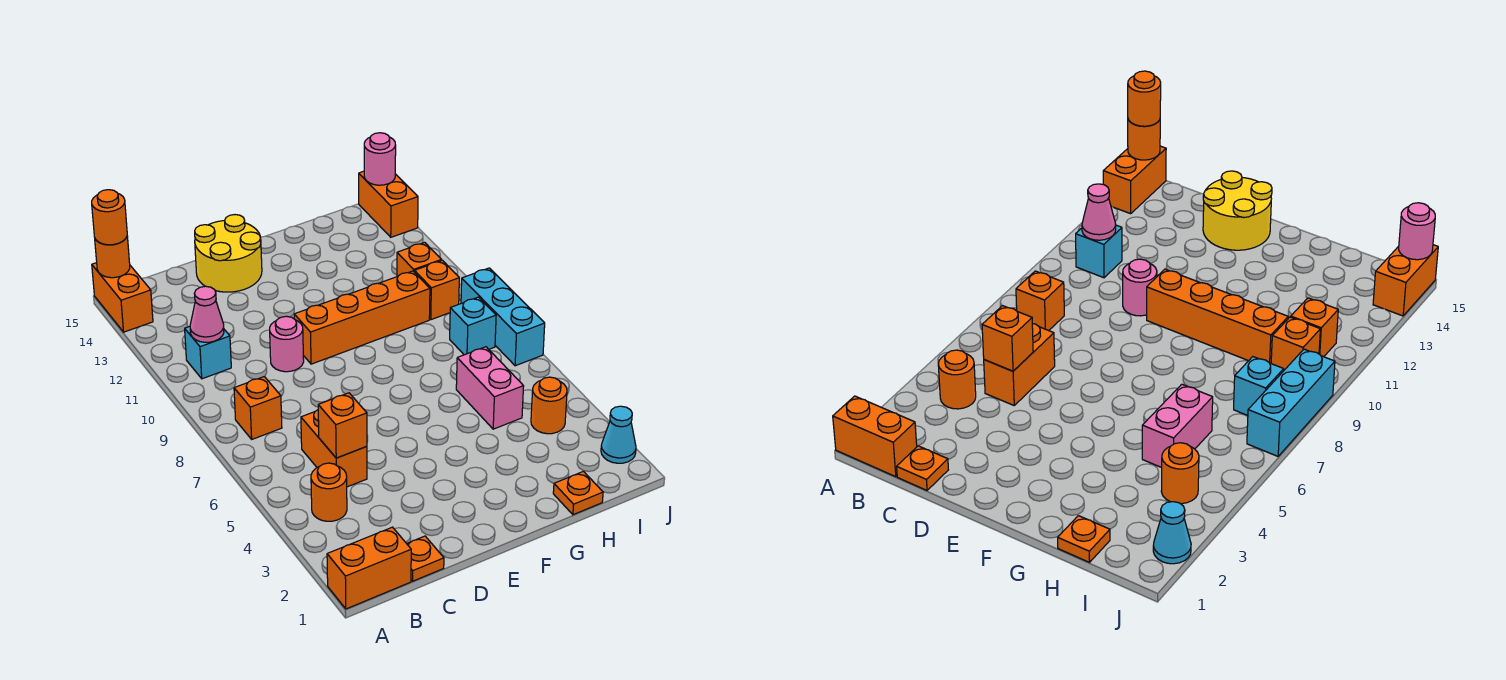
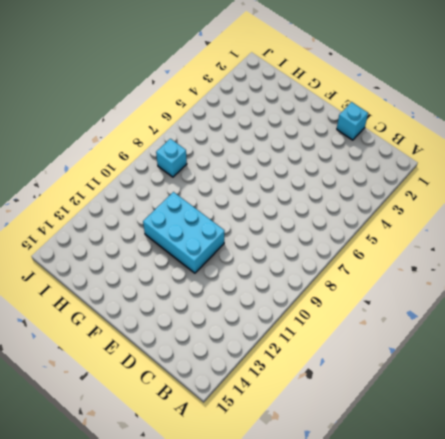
cyan 1x1 brick [337,102,368,140] -> cyan 1x1 brick moved to [185,326,231,379]
cyan 2x3 brick [143,192,225,273] -> orange 1x4 brick [294,271,430,364]
none -> orange 1x2 brick [327,527,411,609]
none -> orange 1x2 brick [92,263,153,332]
none -> orange 1x1 round brick [311,463,347,521]

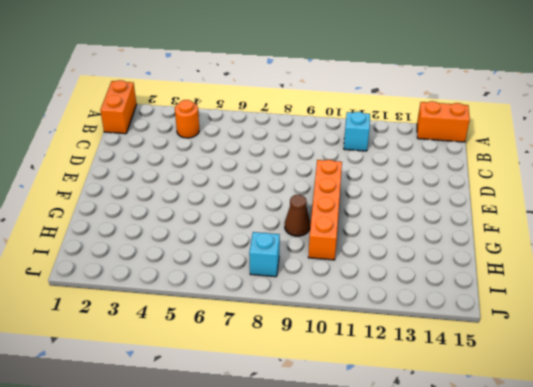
brown 1x1 cone [285,195,310,236] -> none
none -> orange 1x1 brick [234,377,282,439]
none -> orange 1x1 plate [407,536,444,581]
none -> orange 1x2 brick [301,410,367,487]

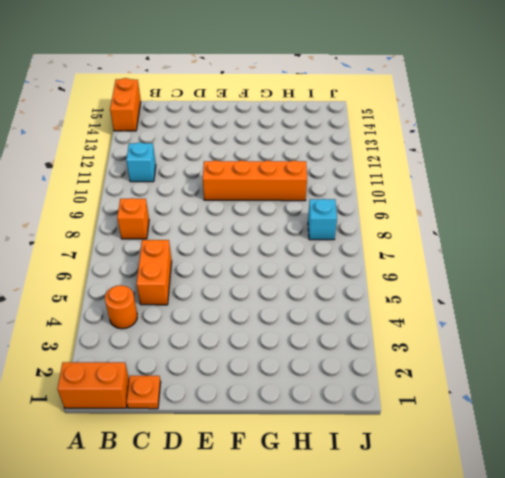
none -> pink 1x1 round brick [270,316,304,372]
none -> yellow 2x2 round brick [195,215,262,292]
none -> orange 1x1 plate [553,471,603,515]

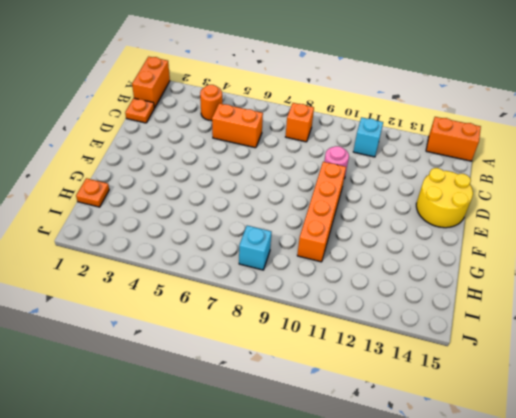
none -> pink 1x2 brick [456,347,524,429]
none -> orange 1x1 round brick [531,377,567,434]
none -> orange 1x1 brick [414,260,459,320]

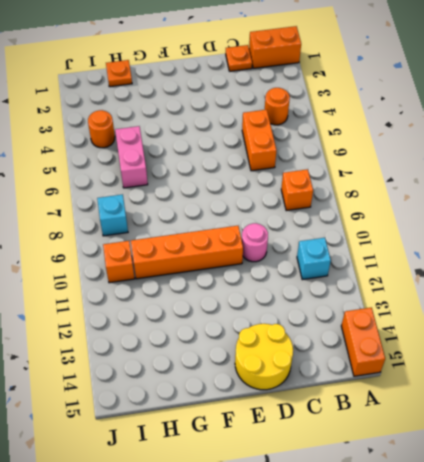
none -> orange 1x1 brick [397,242,441,277]
none -> cyan 1x1 cone [601,406,636,463]
none -> cyan 1x3 brick [461,268,545,366]

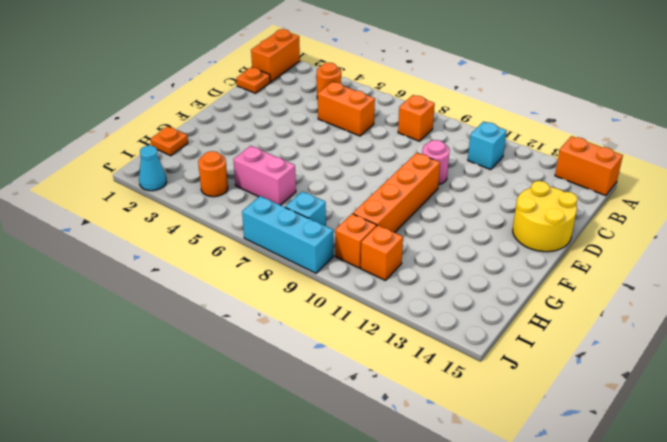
none -> orange 1x2 brick [359,171,418,237]
none -> orange 1x1 round brick [95,236,130,278]
none -> pink 1x1 cone [190,286,224,342]

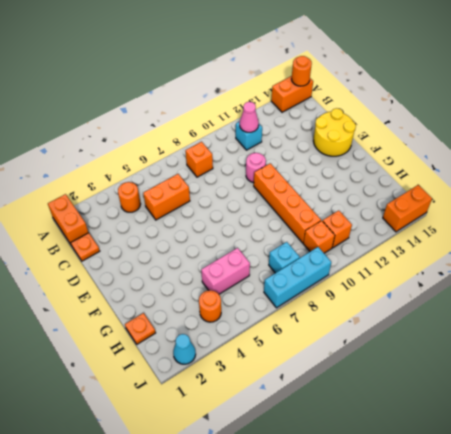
none -> orange 1x1 brick [318,393,367,458]
none -> pink 1x1 round brick [364,133,396,185]
none -> orange 1x1 round brick [92,190,127,245]

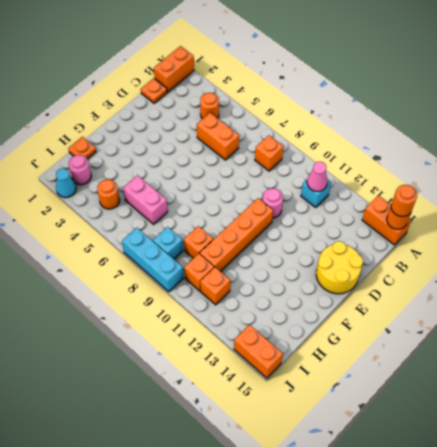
orange 1x1 brick [184,226,213,258] -> orange 1x1 brick moved to [318,393,367,458]
pink 1x1 round brick [69,155,91,185] -> pink 1x1 round brick moved to [364,133,396,185]

